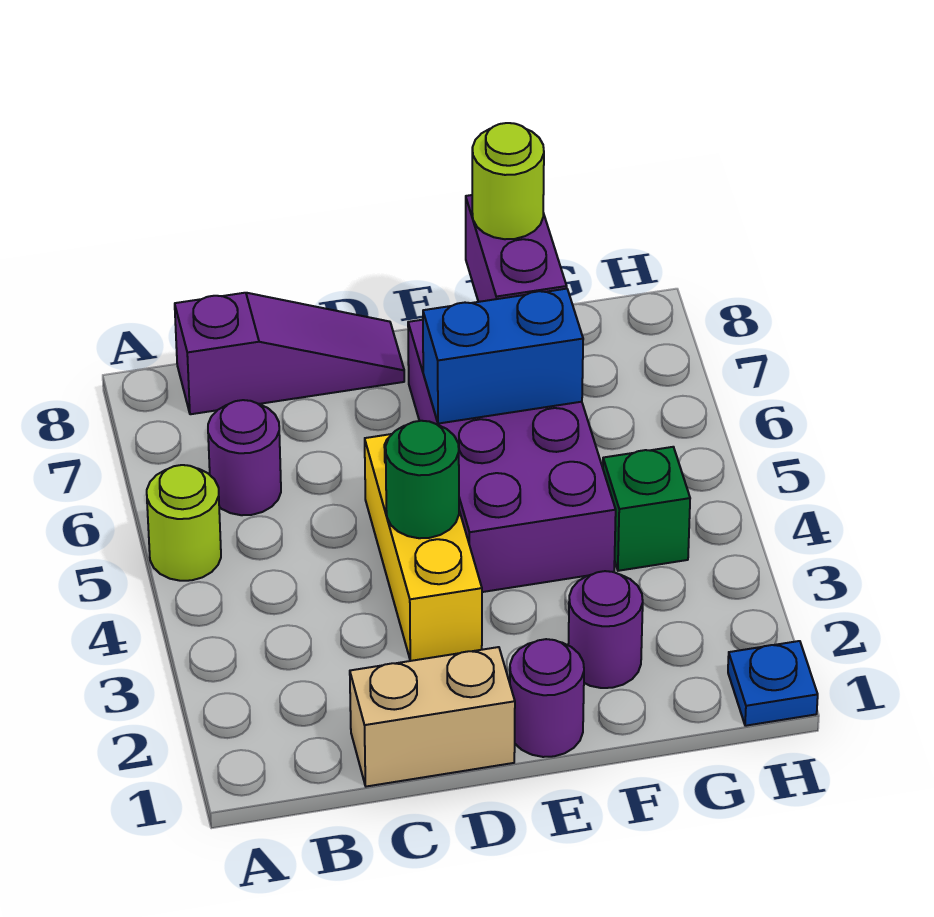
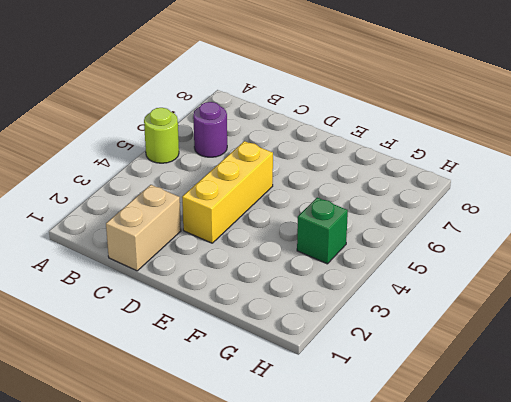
tan 1x2 brick [106,185,181,271] -> tan 1x2 brick turned to [350,647,515,787]
none -> purple 1x3 slope [175,293,404,414]
none -> purple 1x1 round brick [510,639,584,757]
none -> purple 2x4 brick [408,320,616,592]

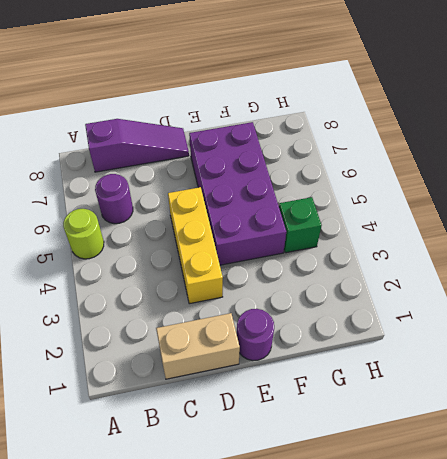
none -> purple 1x1 round brick [568,571,643,688]
none -> blue 1x1 plate [728,641,818,726]
none -> green 1x1 round brick [386,421,459,538]

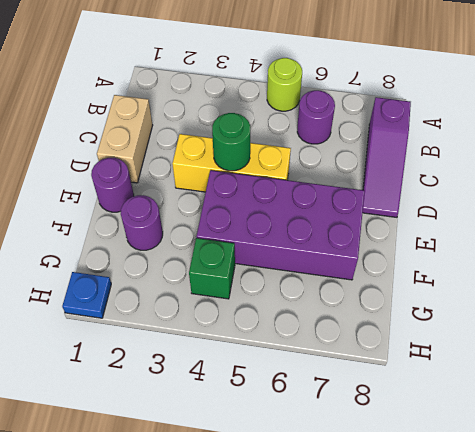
none -> blue 1x2 brick [423,289,583,424]
none -> purple 1x2 brick [466,195,567,302]
none -> lime 1x1 round brick [472,123,544,239]

